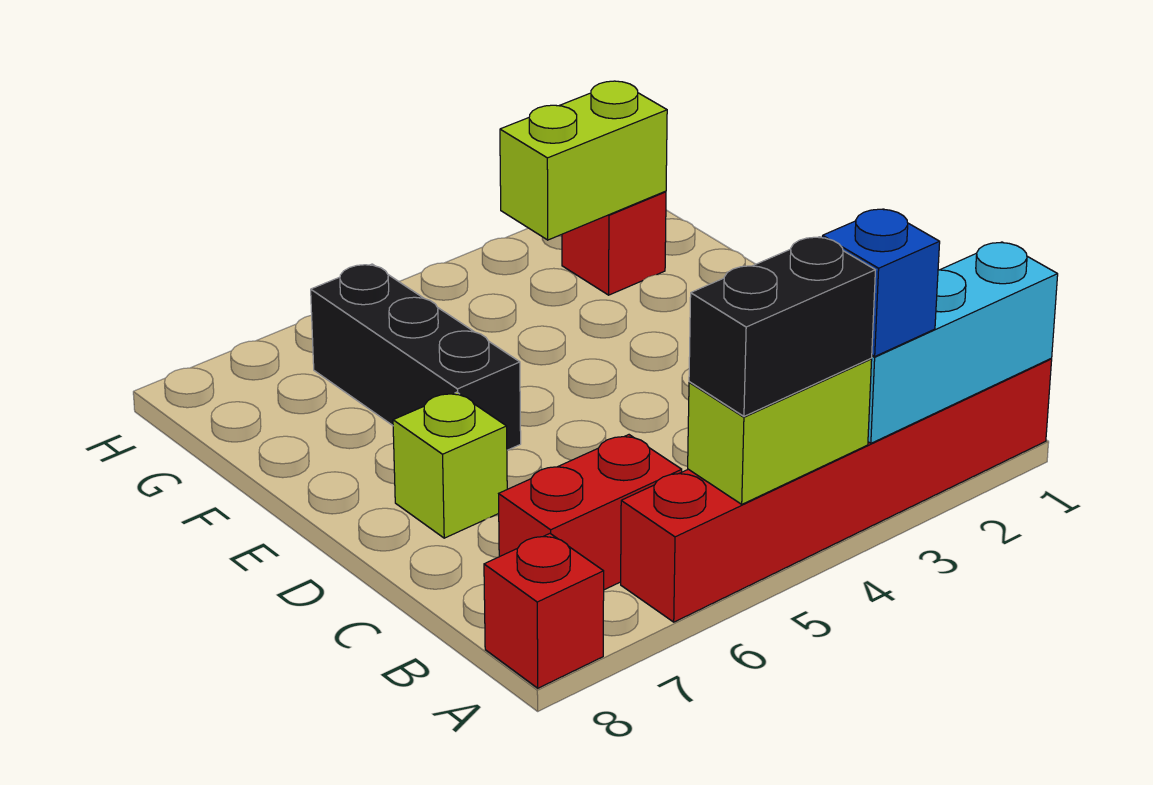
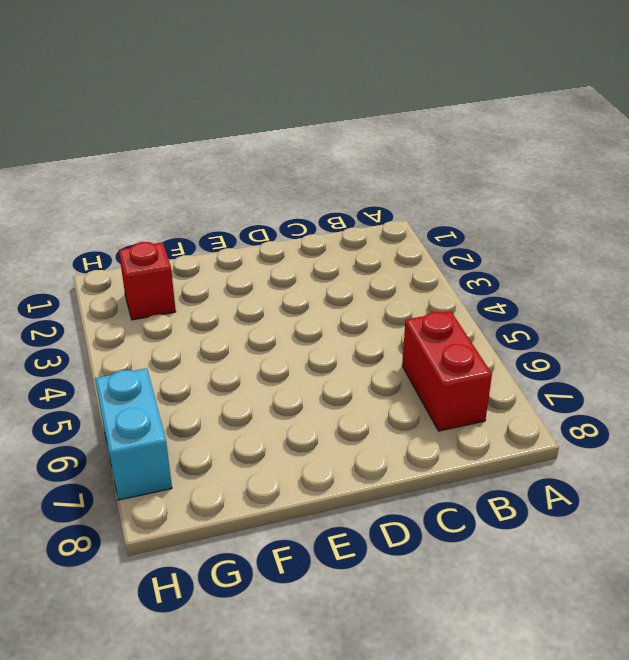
cyan 1x2 brick [95,368,172,500] -> none
none -> red 1x6 brick [621,359,1052,622]
none -> red 1x1 brick [484,534,604,688]

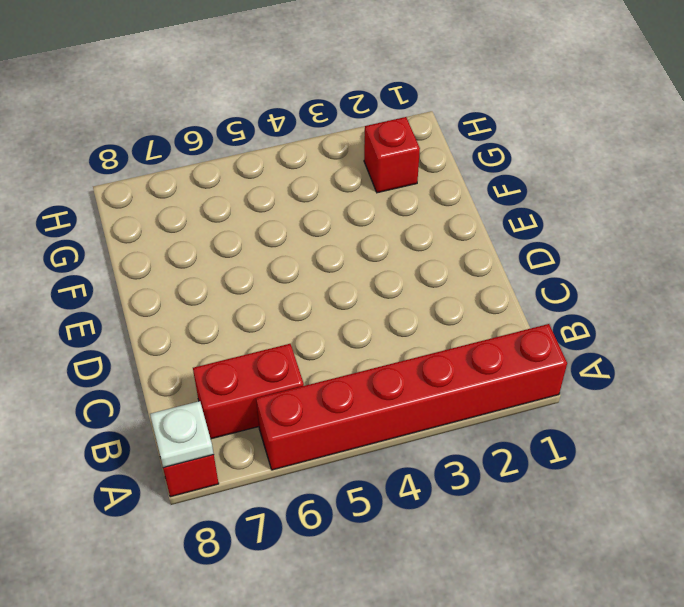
white 1x1 plate [150,401,214,468] -> none
none -> lime 1x1 brick [393,392,507,538]
none -> black 1x3 brick [311,264,521,450]

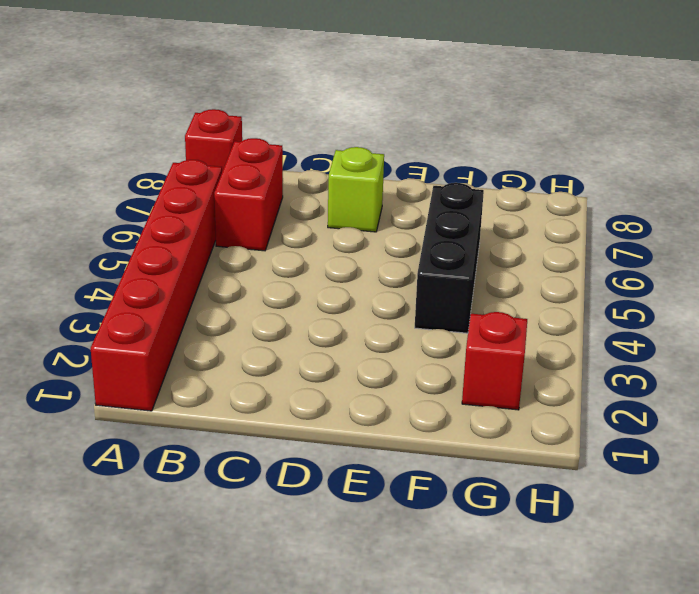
black 1x3 brick [415,183,484,333] -> black 1x3 brick turned to [311,264,521,450]
none -> cyan 1x3 brick [868,242,1058,443]
none -> lime 1x2 brick [688,359,872,504]

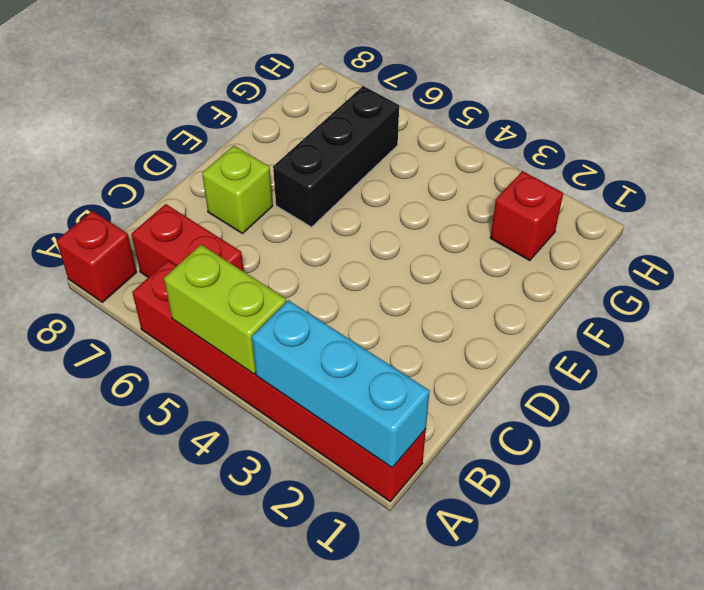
none -> lime 1x2 brick [500,81,667,240]
none -> blue 1x1 brick [822,209,940,356]

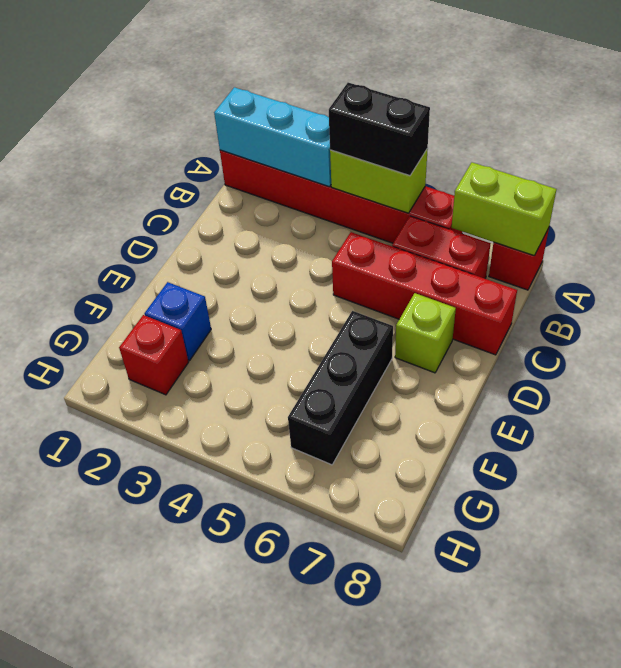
lime 1x2 brick [452,162,556,256] -> lime 1x2 brick moved to [500,81,667,240]
red 1x4 brick [332,232,517,355] -> none
blue 1x1 brick [145,282,211,360] -> blue 1x1 brick moved to [822,209,940,356]

